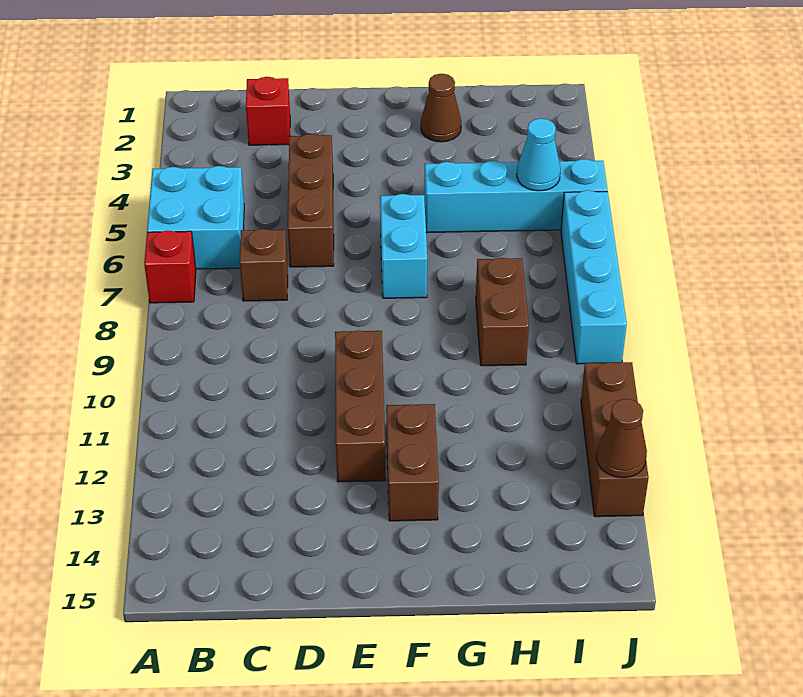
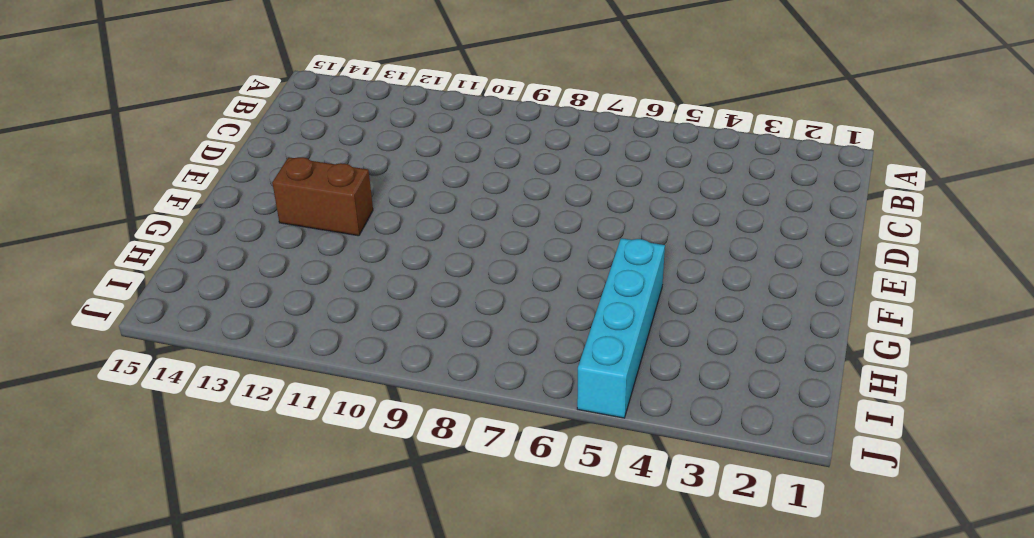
none -> cyan 2x2 brick [147,166,244,269]
none -> red 1x1 brick [144,230,196,303]
none -> red 1x1 brick [246,77,290,145]

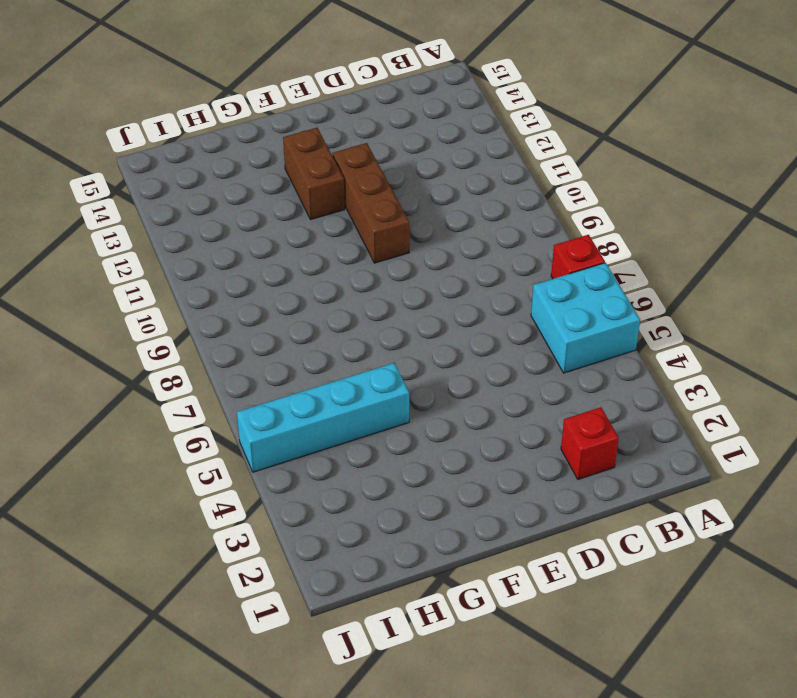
none -> brown 1x1 brick [240,229,288,301]
none -> brown 1x3 brick [288,134,334,267]
none -> cyan 1x2 brick [380,194,427,298]

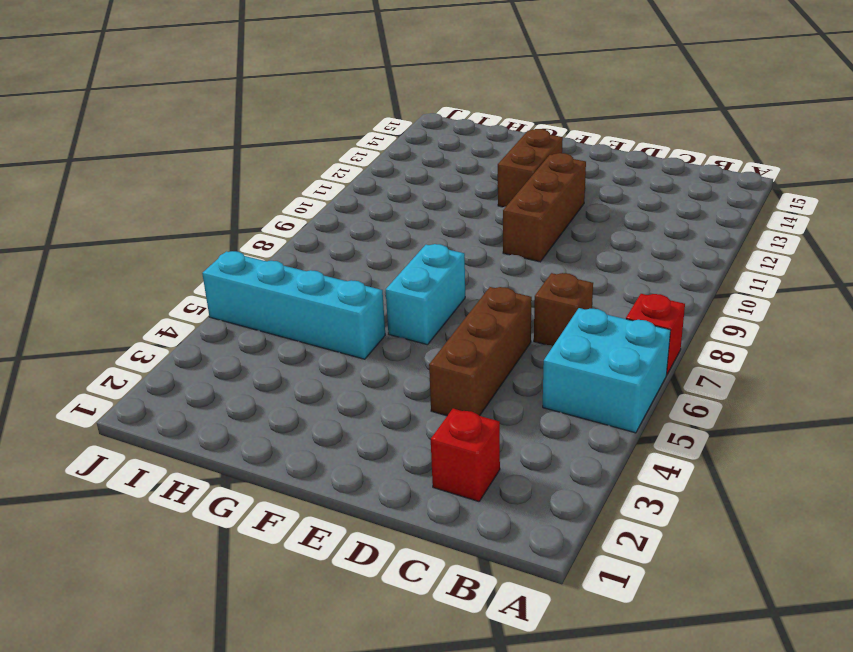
none -> brown 1x1 cone [421,74,461,142]
none -> brown 1x2 brick [476,258,529,366]
none -> cyan 1x4 brick [561,190,627,364]

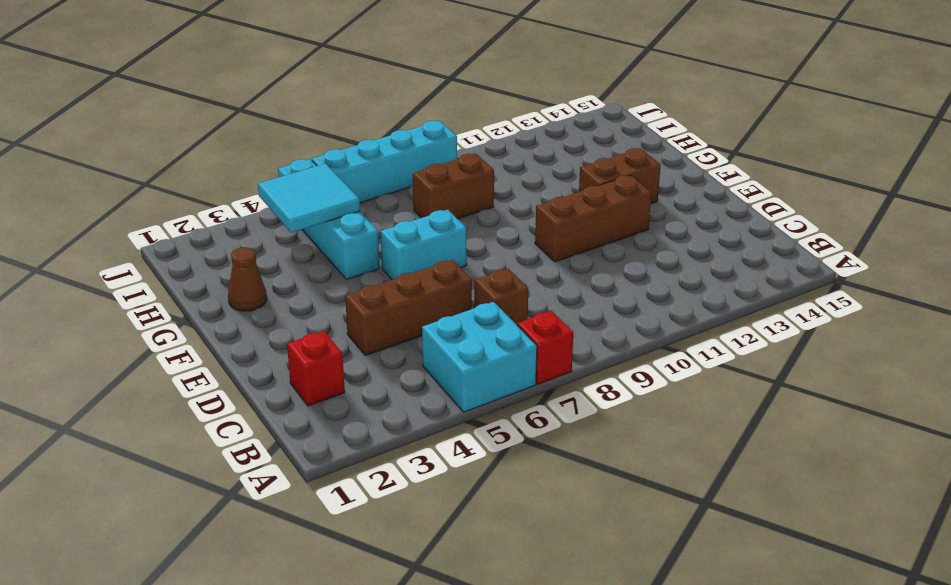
cyan 2x2 tile [258,164,360,233] -> cyan 1x1 cone [517,118,561,191]
none -> brown 1x3 brick [581,362,649,517]
none -> brown 1x1 cone [596,399,647,478]

